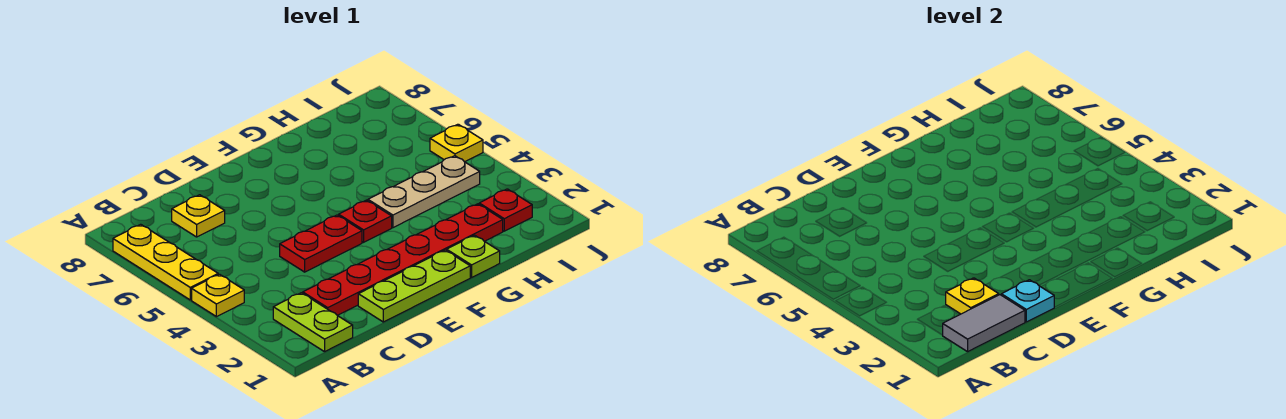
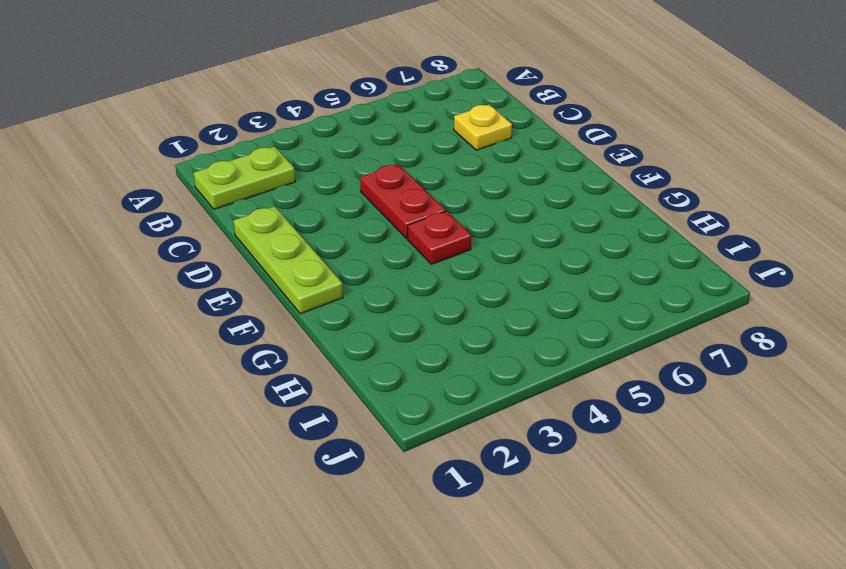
none -> yellow 1x1 plate [192,274,244,317]
none -> yellow 1x3 plate [113,224,218,300]
none -> red 1x6 plate [303,204,503,316]

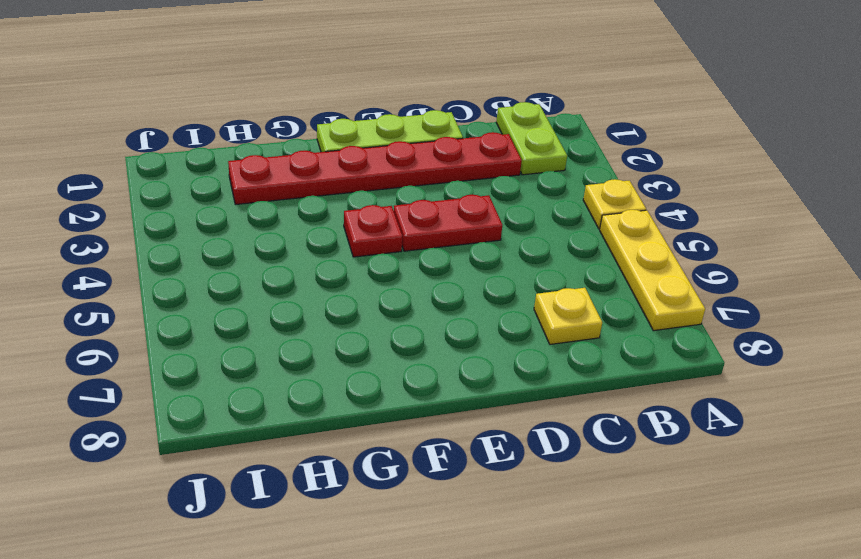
none -> lime 1x1 plate [447,235,500,277]
none -> tan 1x3 plate [368,156,480,228]
none -> red 1x1 plate [479,189,532,231]

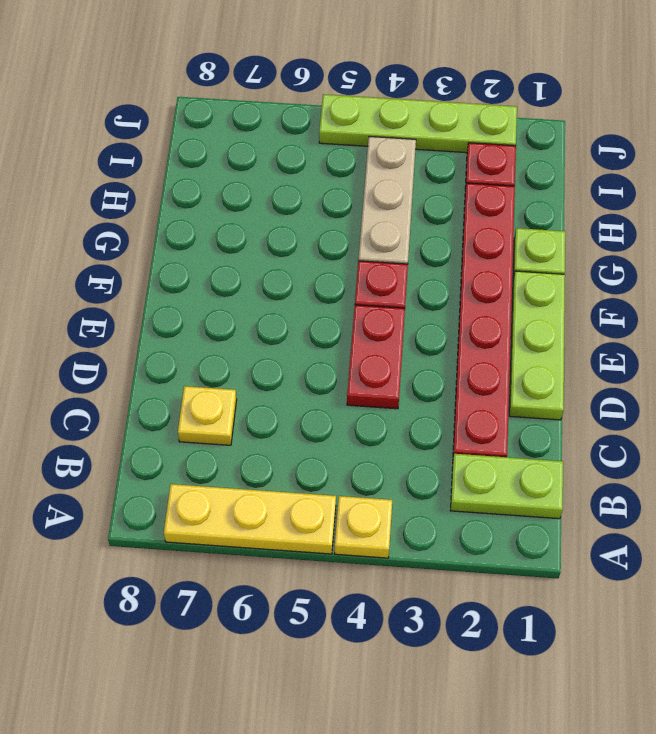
lime 1x4 plate [319,94,517,153] -> yellow 1x1 plate [430,124,483,162]
none -> grey 1x2 tile [943,295,1025,352]
none -> yellow 1x1 plate [946,278,999,314]
none -> cyan 1x1 plate [1001,280,1054,322]

